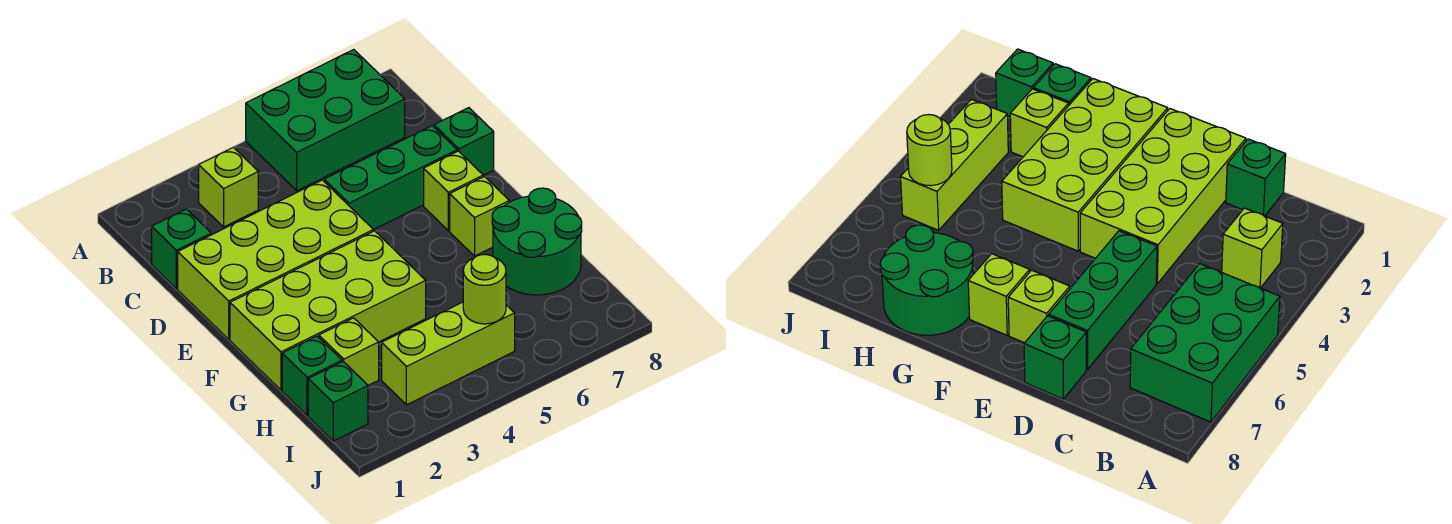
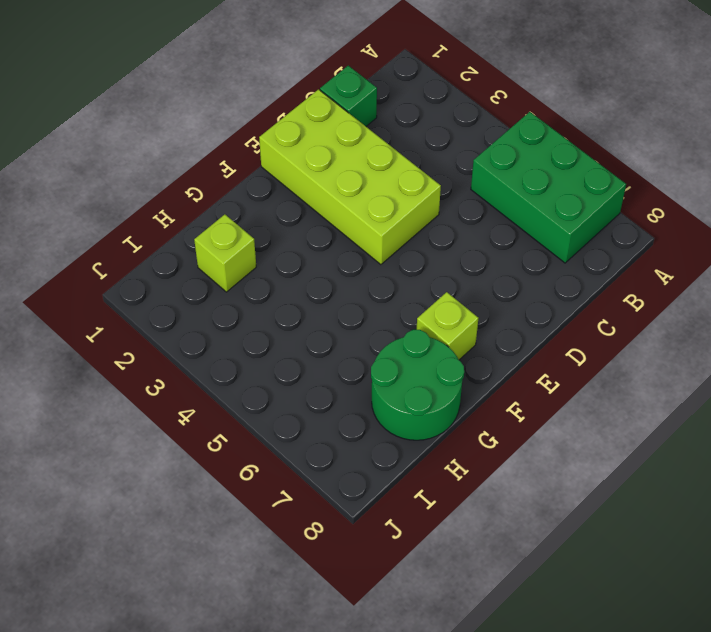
none -> lime 1x1 brick [199,147,258,227]
none -> green 1x3 brick [324,126,457,230]
none -> green 1x1 brick [434,108,494,175]

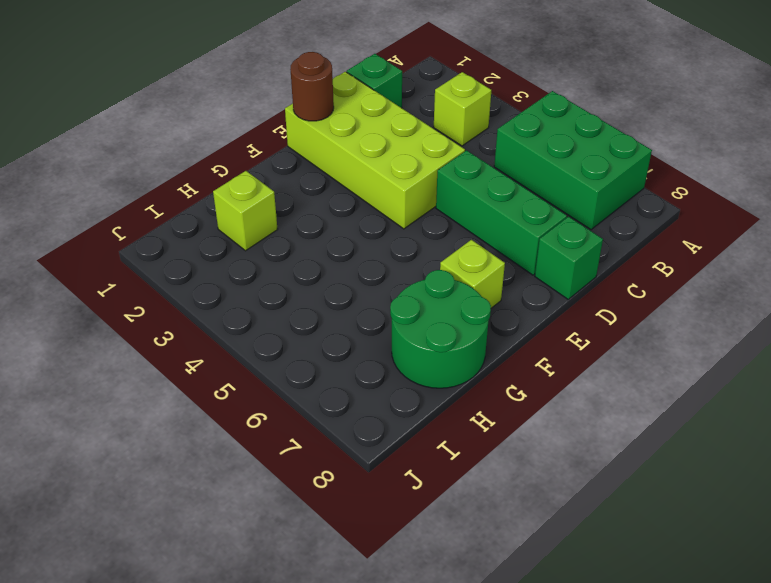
brown 1x1 round brick [290,52,334,121] -> none
none -> lime 1x1 brick [424,151,483,231]
none -> lime 2x4 brick [230,231,426,390]
none -> green 1x1 brick [282,336,342,416]

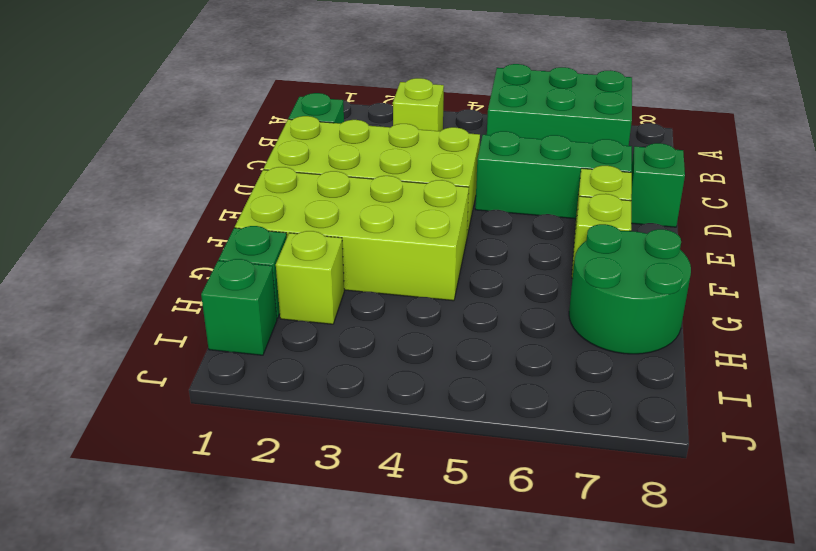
none -> lime 1x3 brick [382,302,515,405]
none -> lime 1x1 round brick [463,254,506,324]

